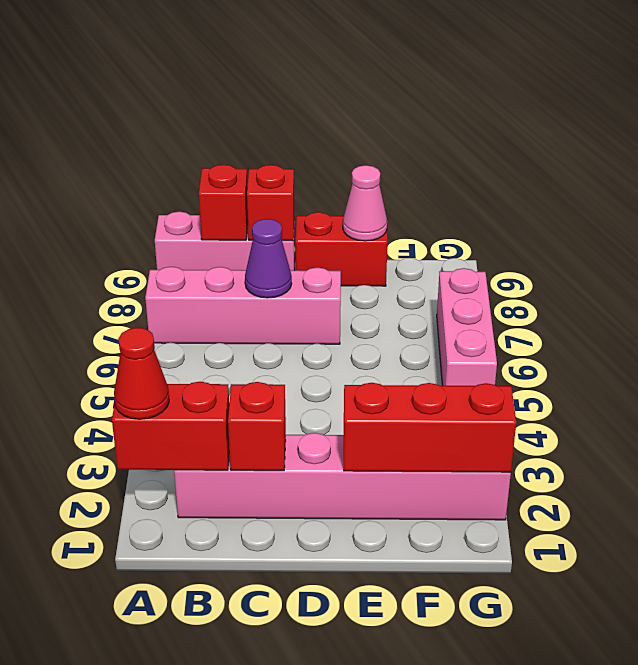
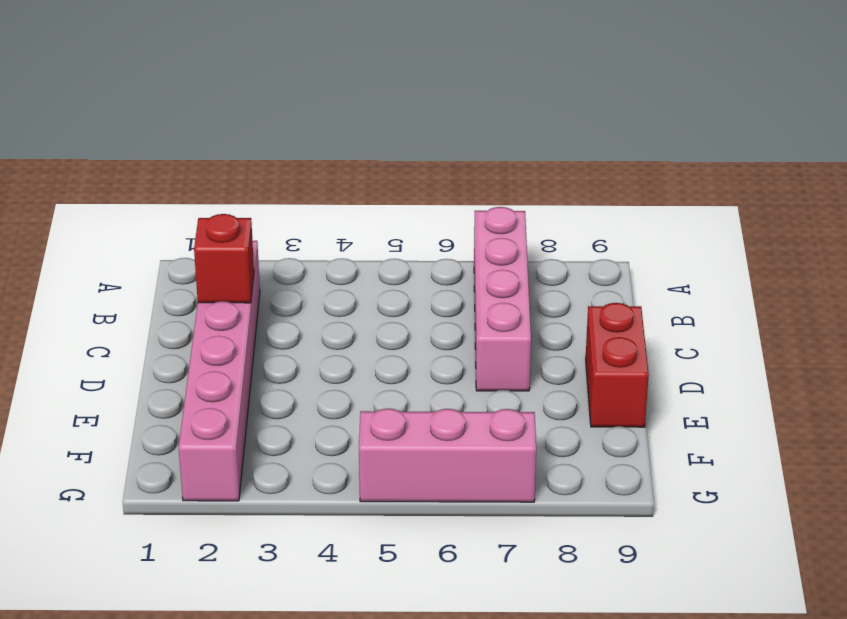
none -> pink 1x3 brick [155,211,295,270]
none -> red 1x2 brick [112,382,229,470]
none -> red 1x1 brick [199,165,248,240]

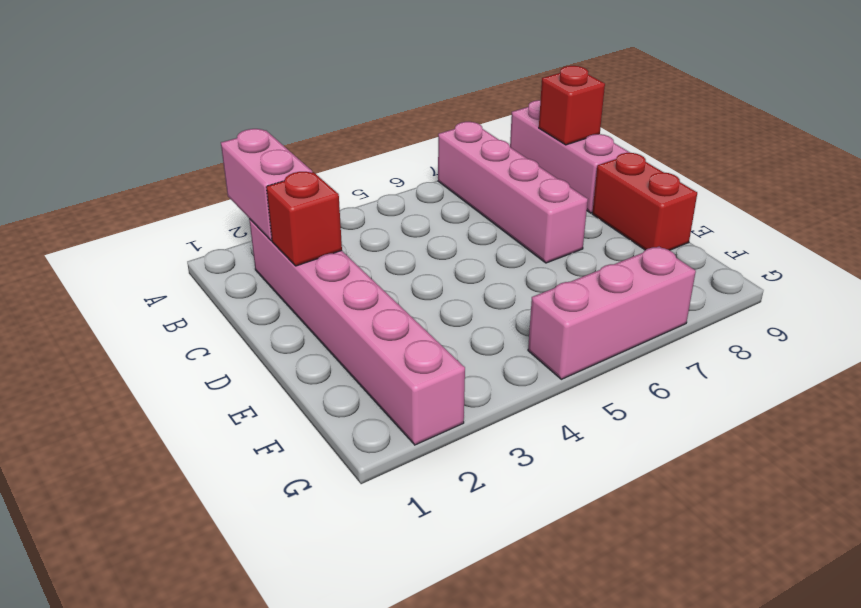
pink 1x2 brick [221,129,312,241] -> red 1x2 brick [112,382,229,470]
none -> purple 1x1 cone [245,219,292,298]
none -> red 1x1 brick [247,165,294,241]
none -> red 1x3 brick [344,383,516,472]

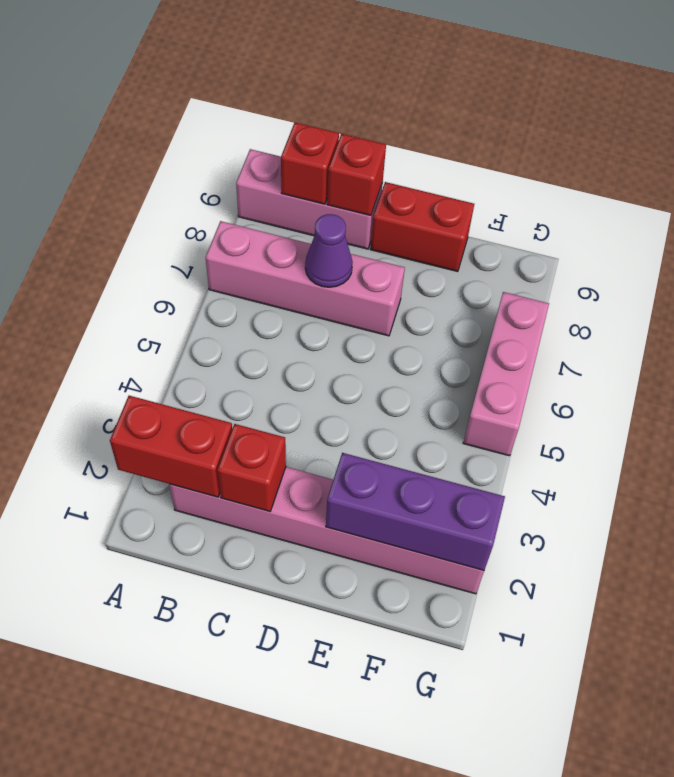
purple 1x3 brick [326,453,505,570] -> red 1x3 brick [344,383,516,472]
none -> pink 1x1 cone [343,165,387,241]
none -> red 1x1 cone [114,328,169,419]

